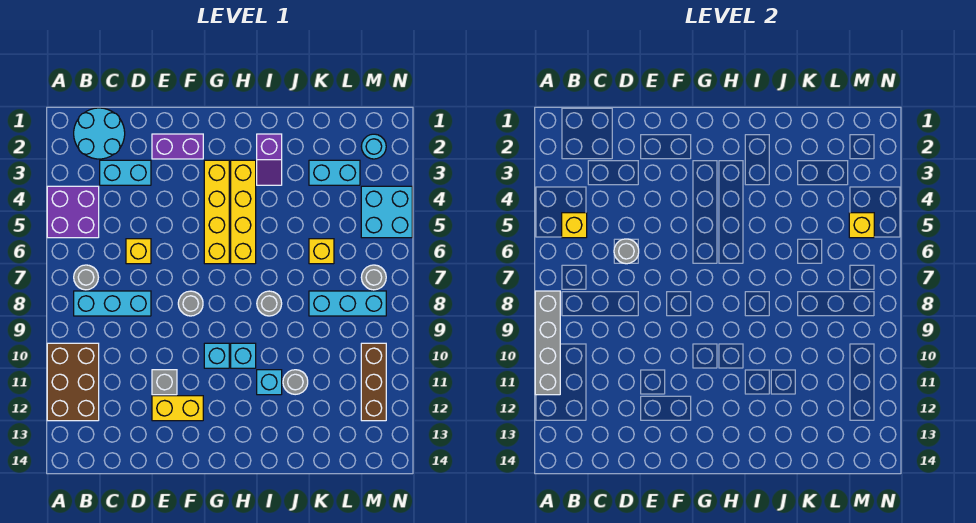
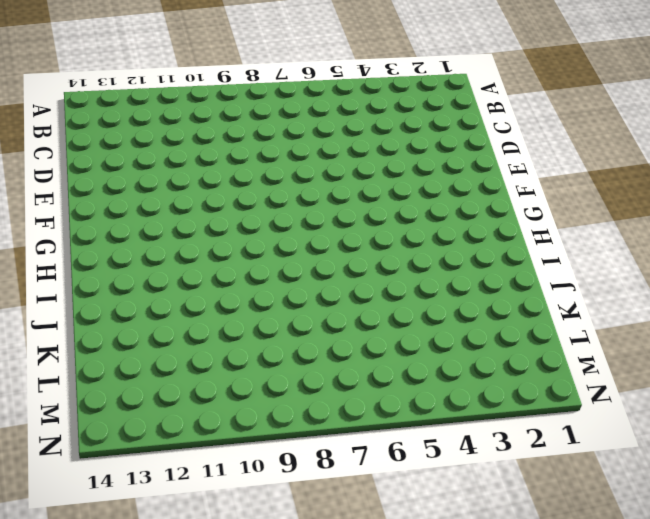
none -> purple 2x2 brick [47,186,99,238]
none -> brown 2x3 brick [47,343,99,421]
none -> cyan 2x2 round brick [74,108,125,159]
none -> grey 1x1 round brick [74,265,98,290]

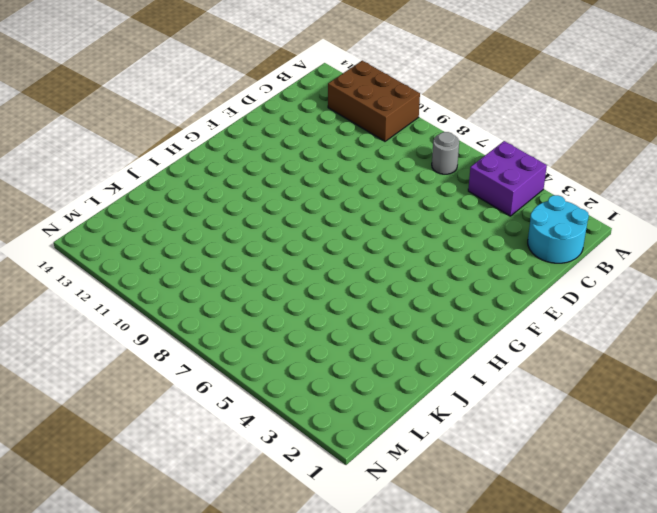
none -> cyan 1x3 brick [74,291,151,316]
none -> cyan 1x2 brick [100,160,151,185]
none -> yellow 1x1 brick [126,239,151,264]
none -> purple 1x2 brick [152,134,203,159]

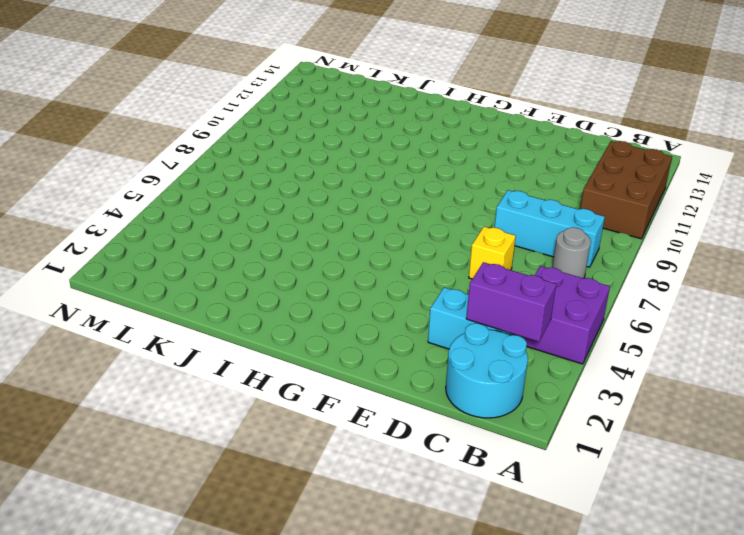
purple 1x2 brick [466,262,556,342] -> purple 1x2 brick moved to [152,134,203,159]
none -> grey 1x1 brick [152,370,177,395]
none -> yellow 1x2 brick [152,396,203,421]
none -> grey 1x1 round brick [178,291,203,316]
none -> yellow 1x4 brick [204,160,229,264]

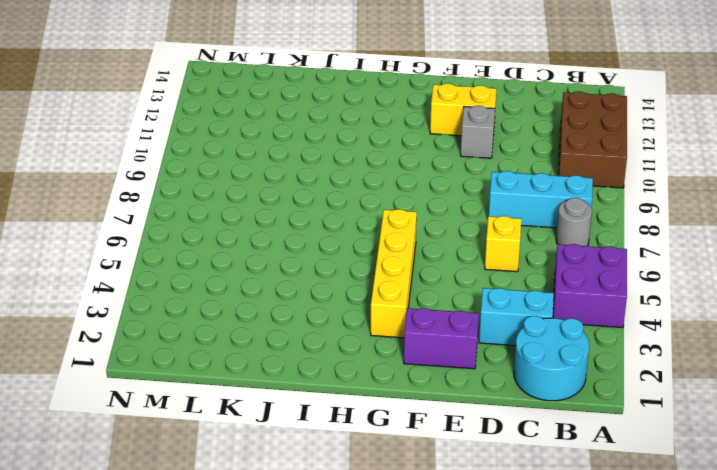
none -> grey 1x1 round brick [178,291,203,316]
none -> cyan 1x1 brick [204,343,229,368]
none -> yellow 1x4 brick [231,160,256,264]
none -> cyan 1x1 brick [231,343,256,368]

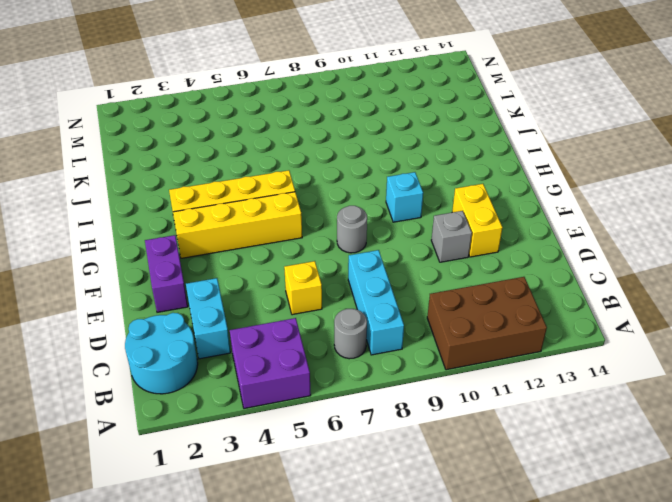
none -> cyan 1x1 brick [231,343,256,368]
none -> purple 1x2 slope [257,134,282,185]
none -> grey 1x1 round brick [257,291,282,316]
none -> cyan 1x1 brick [257,370,282,395]

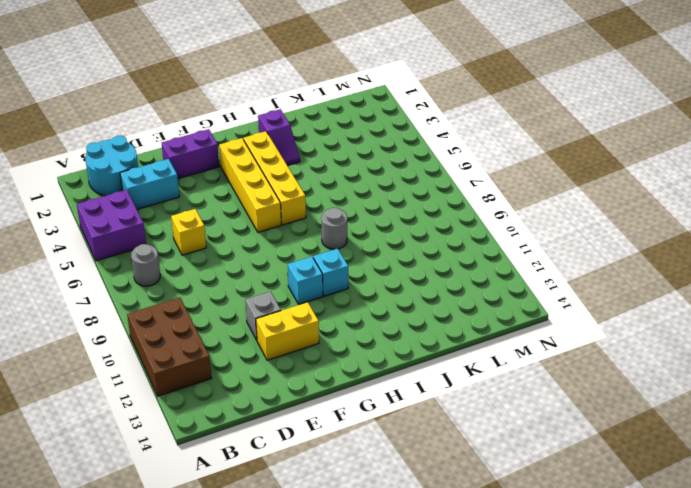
none -> cyan 1x3 brick [74,291,151,316]
none -> grey 1x1 round brick [178,291,203,316]
none -> cyan 1x1 brick [257,370,282,395]
none -> grey 1x1 round brick [283,370,308,395]

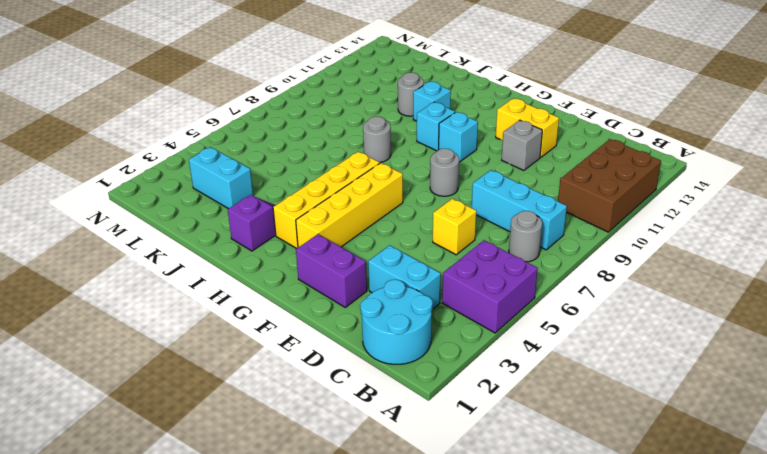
none -> yellow 1x1 brick [309,239,334,264]
none -> cyan 1x3 brick [309,291,386,316]
none -> cyan 1x1 round brick [361,134,386,159]
none -> cyan 2x2 brick [361,186,412,238]

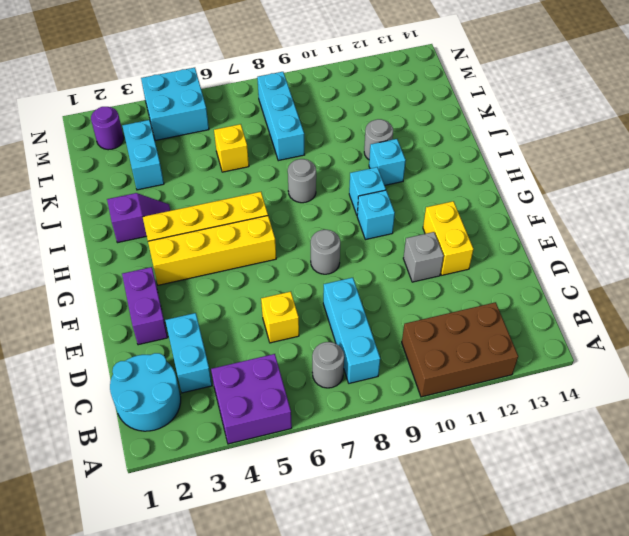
purple 1x1 round brick [91,107,124,150] -> cyan 1x1 round brick [361,134,386,159]
none -> grey 1x1 round brick [361,265,386,290]
none -> brown 1x3 brick [361,343,386,421]
none -> grey 1x4 brick [535,291,560,395]
none -> yellow 1x1 brick [562,213,587,238]

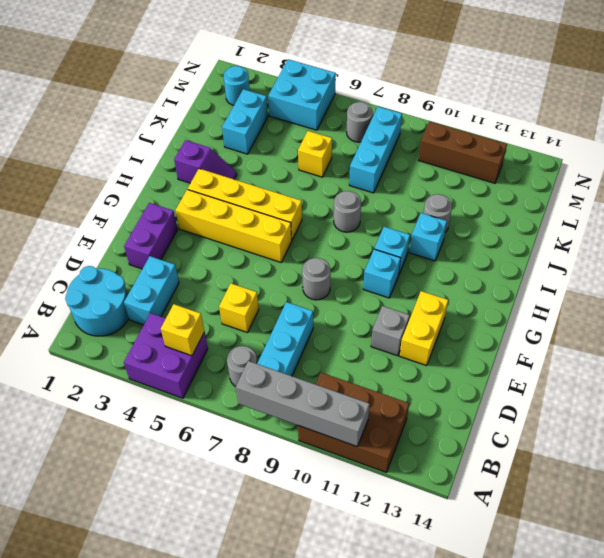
none -> grey 1x1 round brick [614,239,639,264]
none -> yellow 1x1 brick [849,213,874,238]

